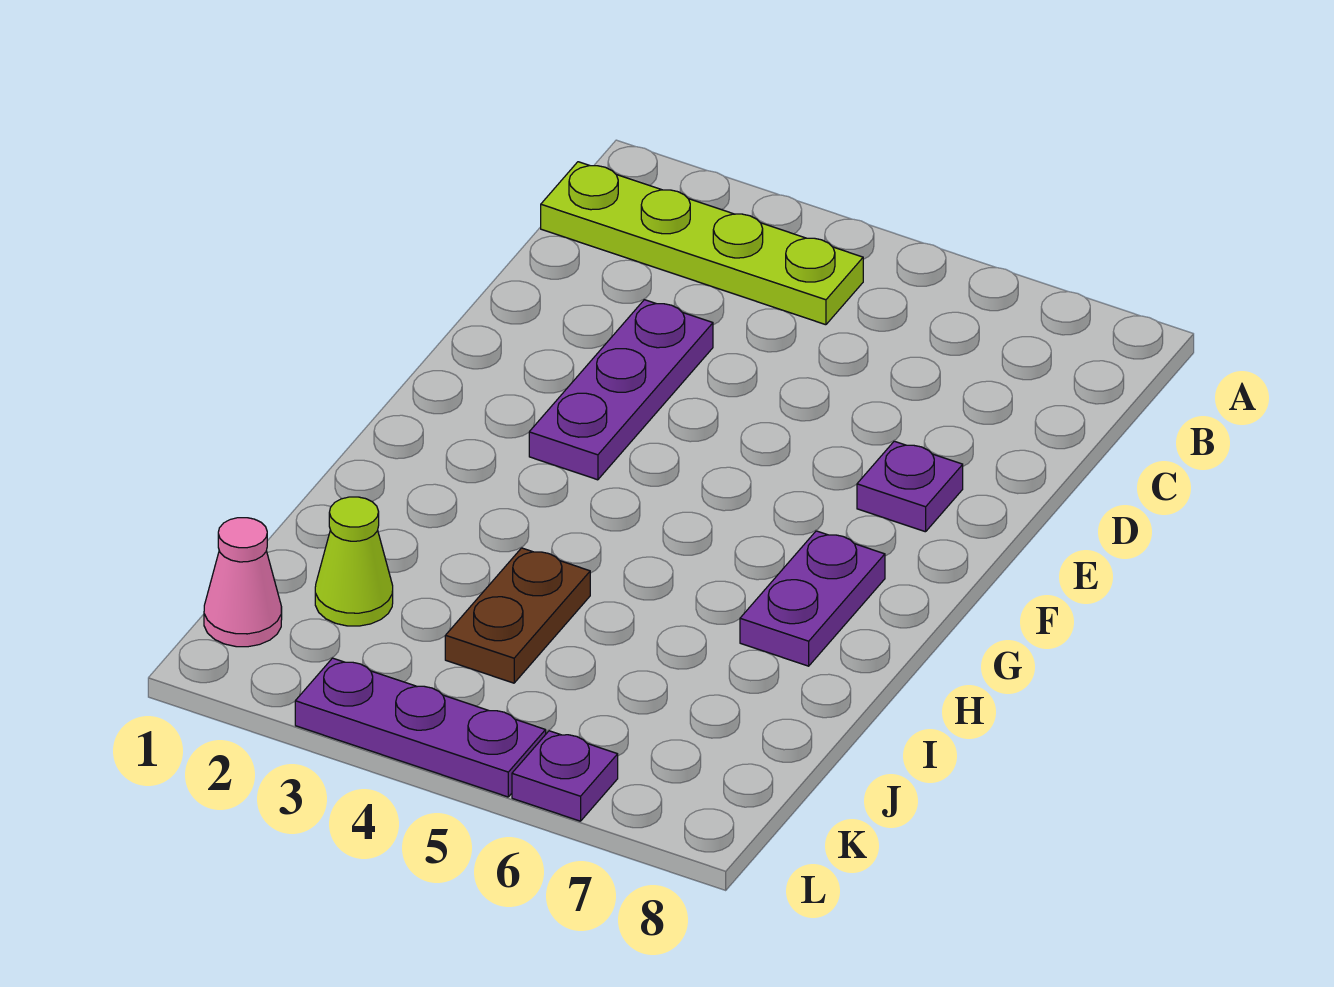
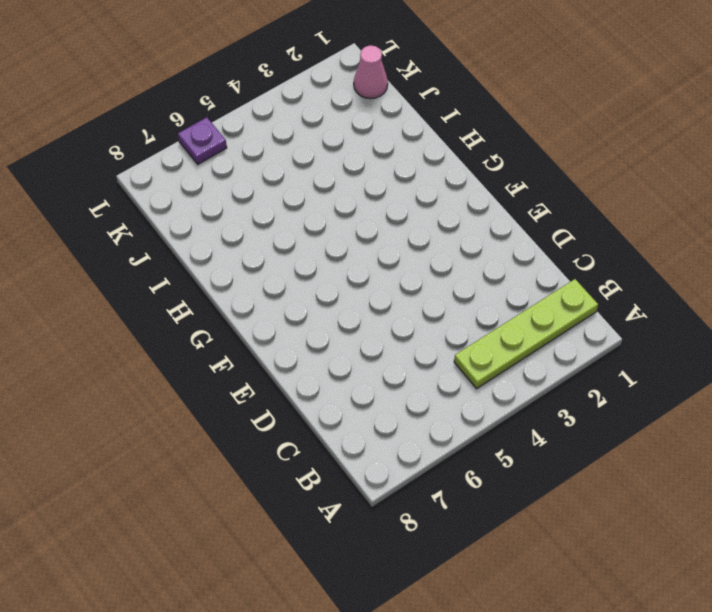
none -> purple 1x3 plate [529,300,713,480]
none -> purple 1x1 plate [857,441,963,532]

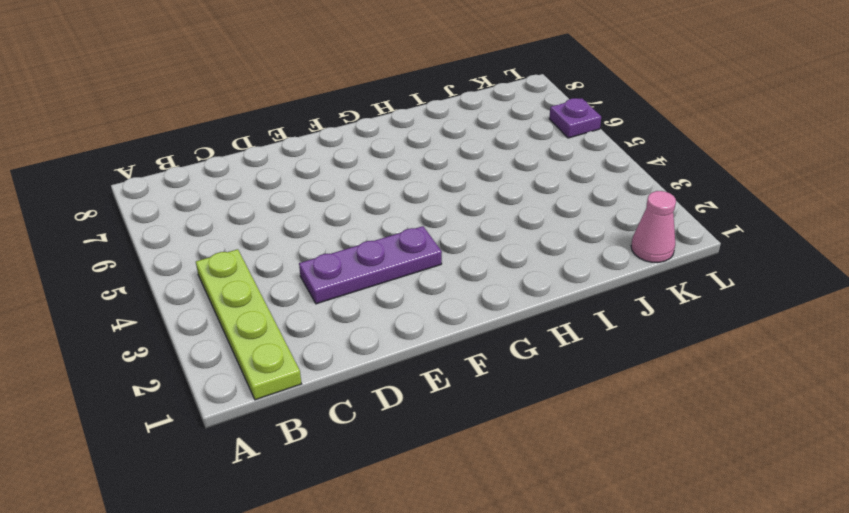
none -> purple 1x1 plate [857,441,963,532]
none -> purple 1x2 plate [740,531,885,666]

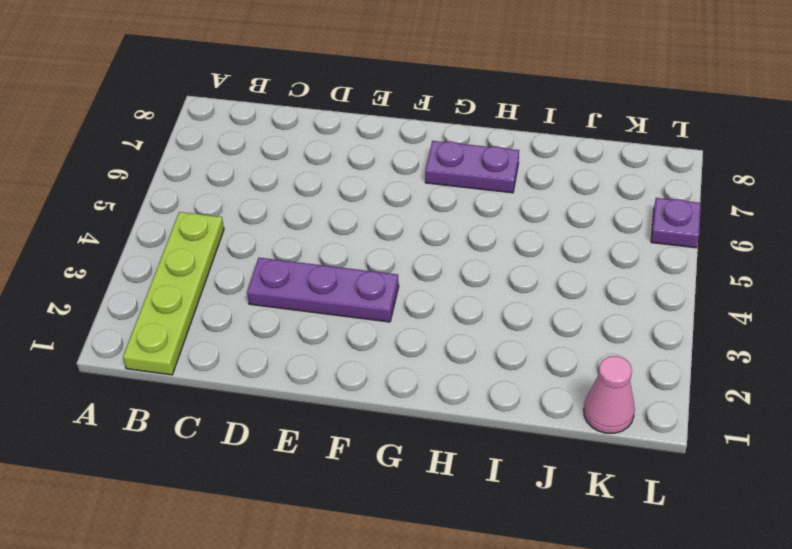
none -> purple 1x1 plate [857,441,963,532]
none -> brown 1x2 plate [445,548,590,683]

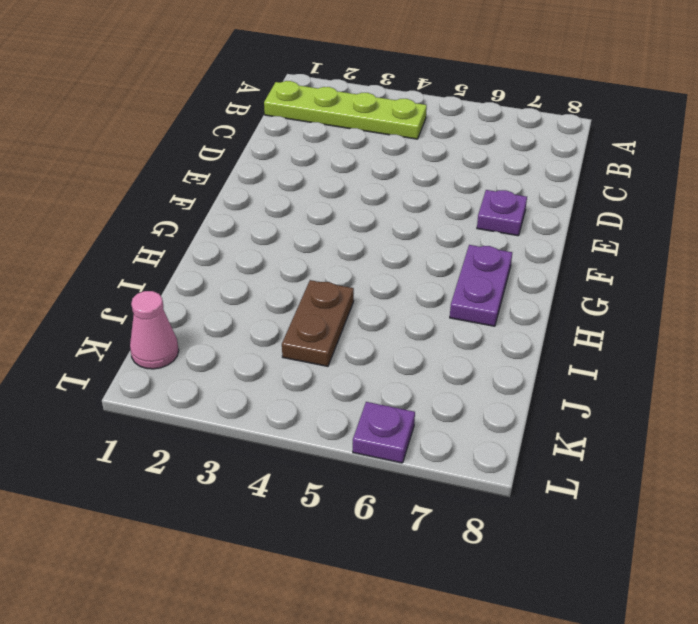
none -> purple 1x3 plate [529,300,713,480]
none -> lime 1x1 cone [315,497,393,626]

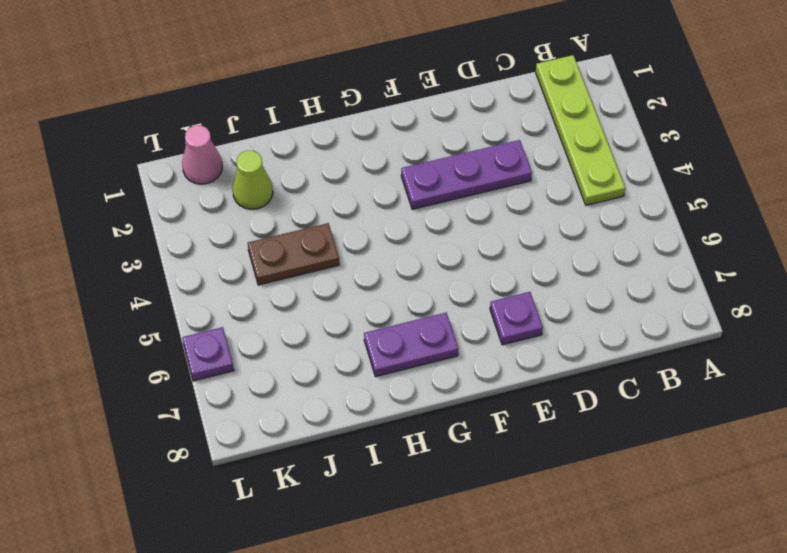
none -> purple 1x3 plate [295,658,546,797]

